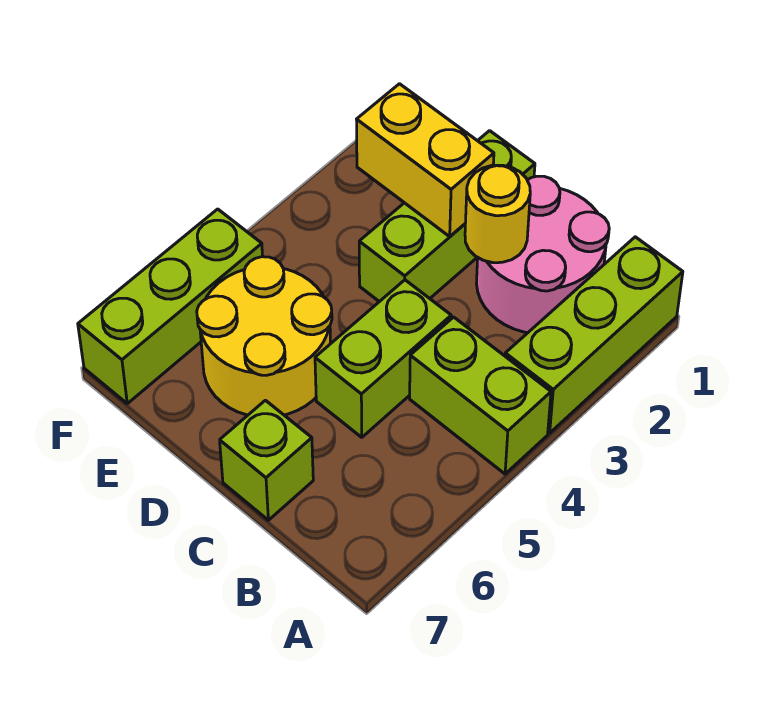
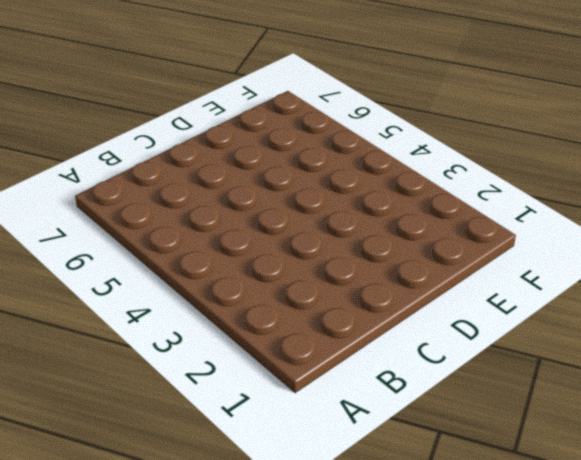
none -> lime 1x3 brick [505,237,683,433]
none -> lime 1x2 brick [410,317,551,474]

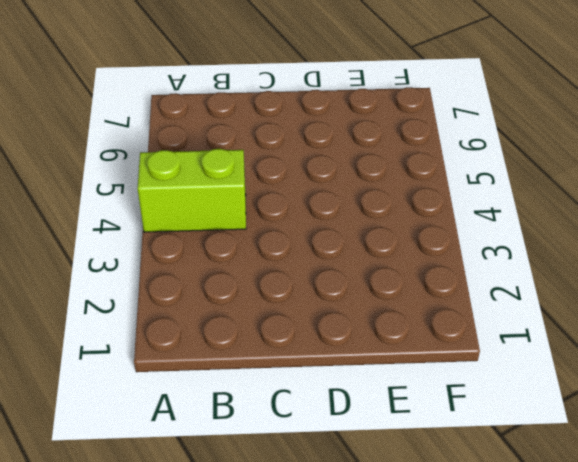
none -> lime 1x3 brick [505,237,683,433]
none -> pink 2x2 round brick [476,176,609,333]

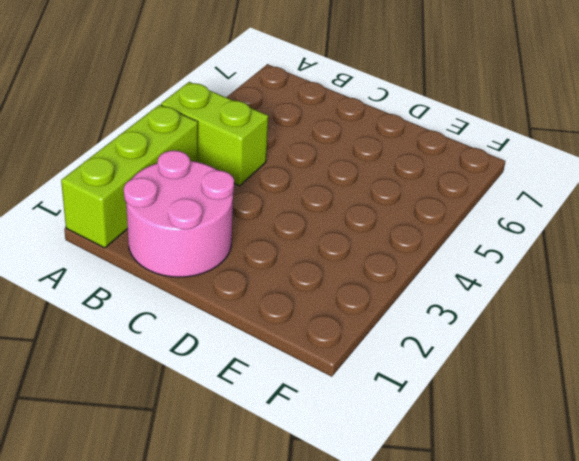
none -> lime 1x2 brick [315,280,451,437]
none -> lime 1x1 brick [220,400,313,520]

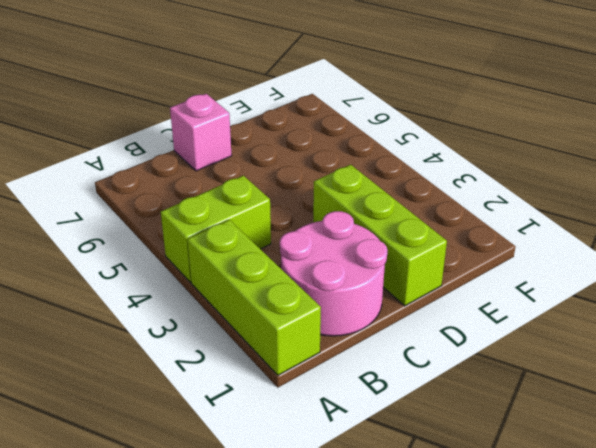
pink 1x1 brick [170,94,232,171] -> lime 1x1 brick [220,400,313,520]
none -> lime 1x2 brick [315,280,451,437]
none -> yellow 2x2 round brick [197,257,332,415]

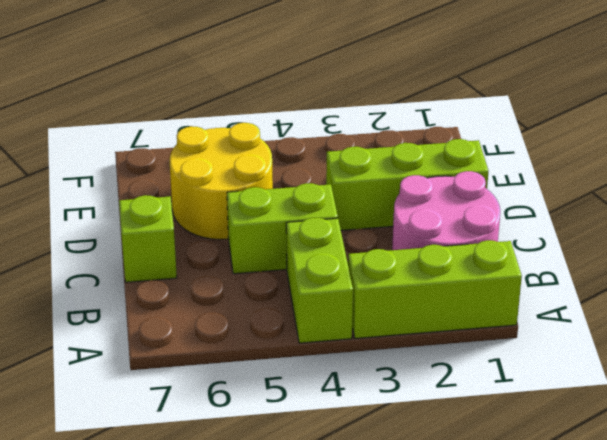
none -> lime 1x3 brick [78,209,263,404]
none -> yellow 1x1 round brick [465,165,530,263]

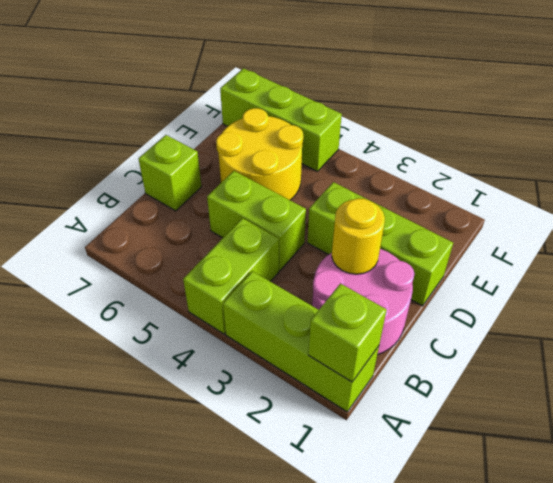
lime 1x1 brick [308,284,387,382] -> none
none -> yellow 1x2 brick [356,84,494,236]

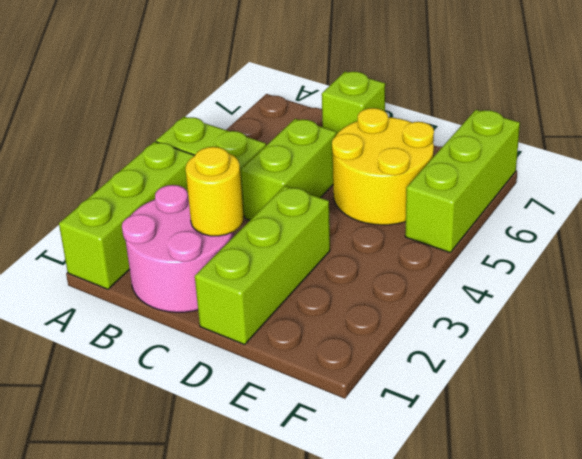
none -> yellow 1x2 brick [356,84,494,236]

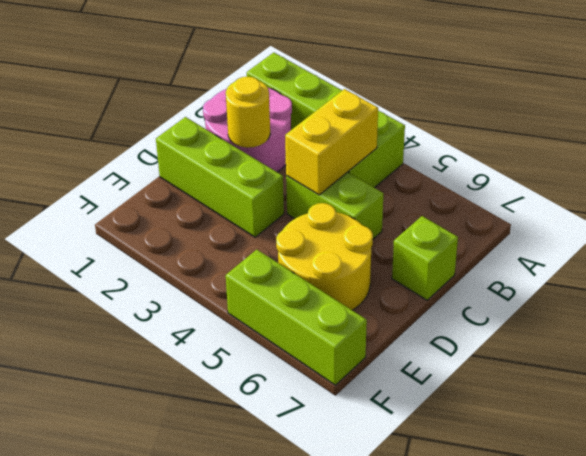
yellow 1x2 brick [285,89,378,195] -> yellow 1x2 brick moved to [356,84,494,236]

